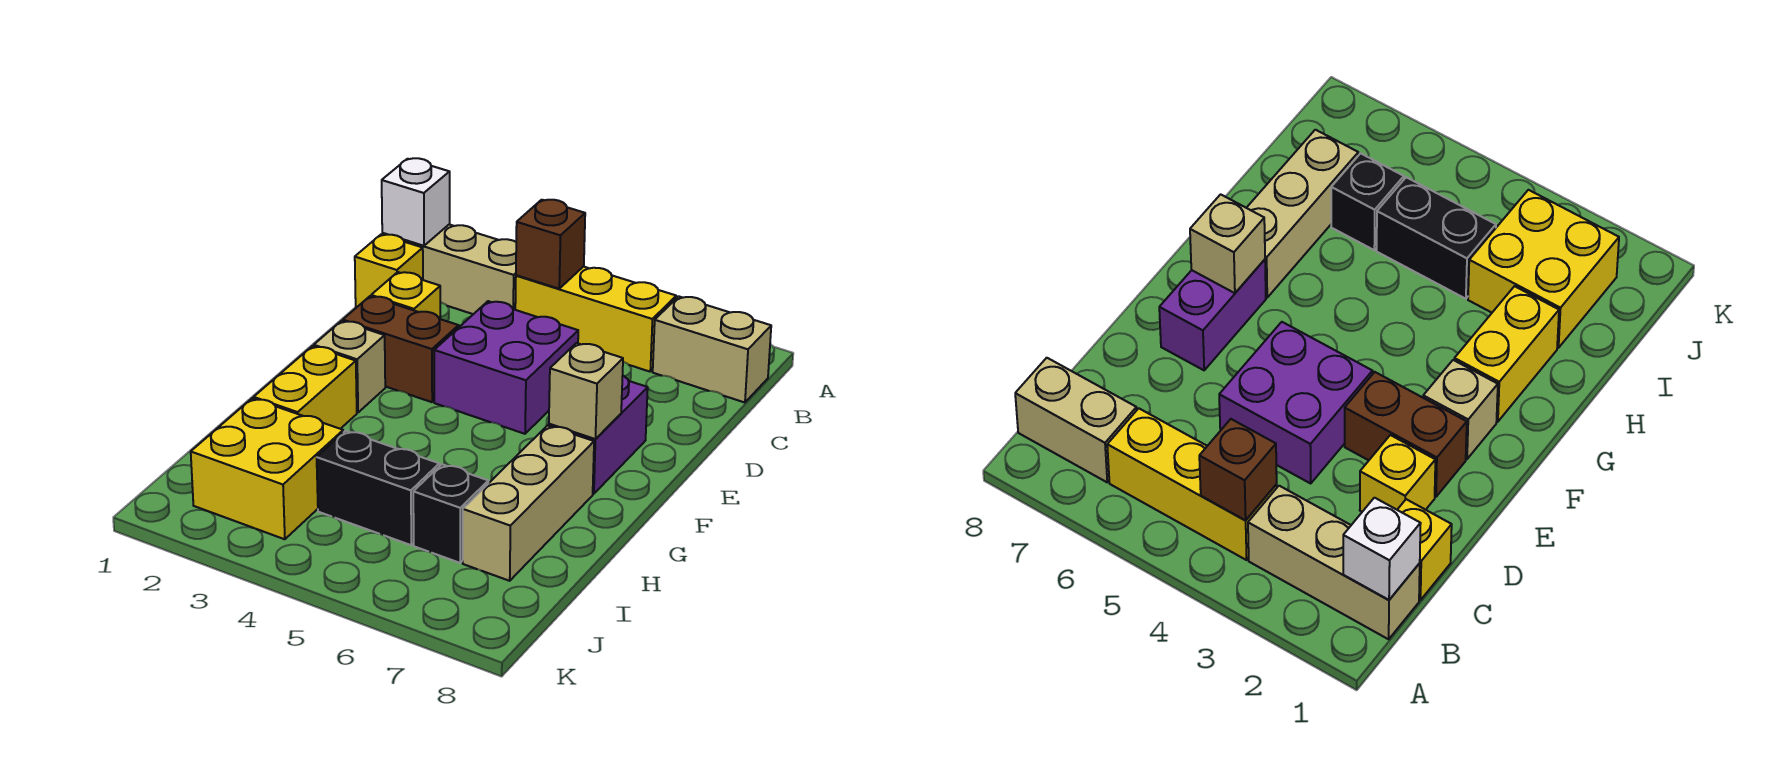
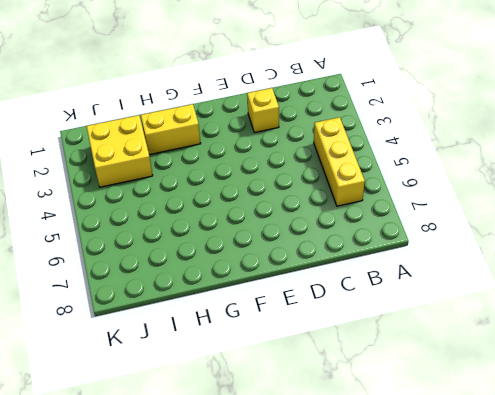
none -> tan 1x3 brick [382,225,516,314]
none -> tan 1x2 brick [653,296,771,402]
none -> yellow 1x1 brick [355,234,423,308]

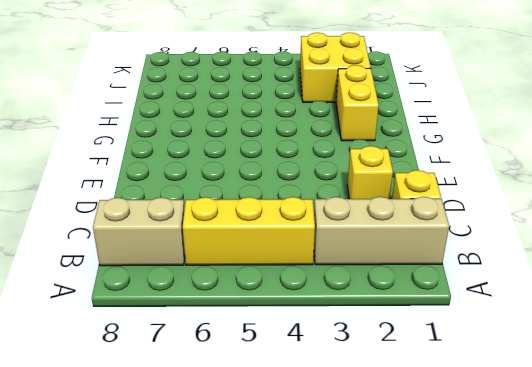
none -> purple 2x2 brick [434,301,578,434]
none -> brown 1x2 brick [343,296,459,402]
none -> purple 1x2 brick [549,376,648,494]

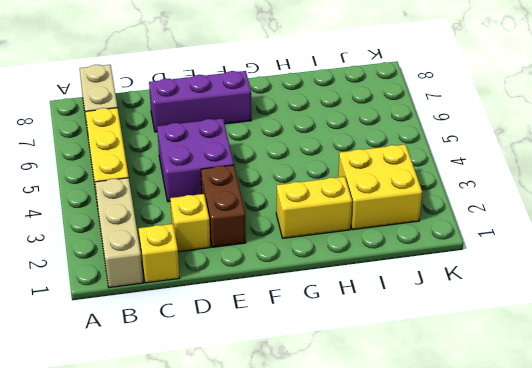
purple 1x3 brick [149,71,251,132] -> purple 1x2 brick [549,376,648,494]
none -> tan 1x1 brick [314,321,385,413]
none -> tan 1x3 brick [463,426,594,581]
none -> black 1x2 brick [317,431,439,545]

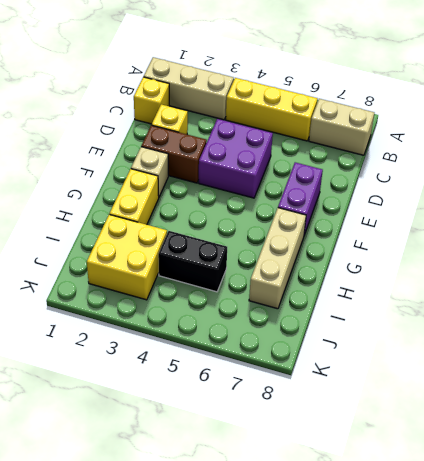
none -> black 1x1 brick [413,464,488,563]
none -> white 1x1 brick [382,158,450,246]
none -> brown 1x1 brick [516,200,585,289]

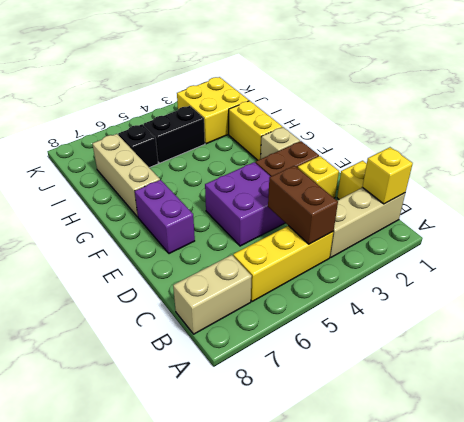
yellow 1x1 brick [362,147,413,204] -> white 1x1 brick [382,158,450,246]
brown 1x2 brick [268,166,338,244] -> brown 1x1 brick [516,200,585,289]
none -> tan 1x1 brick [549,343,623,439]

